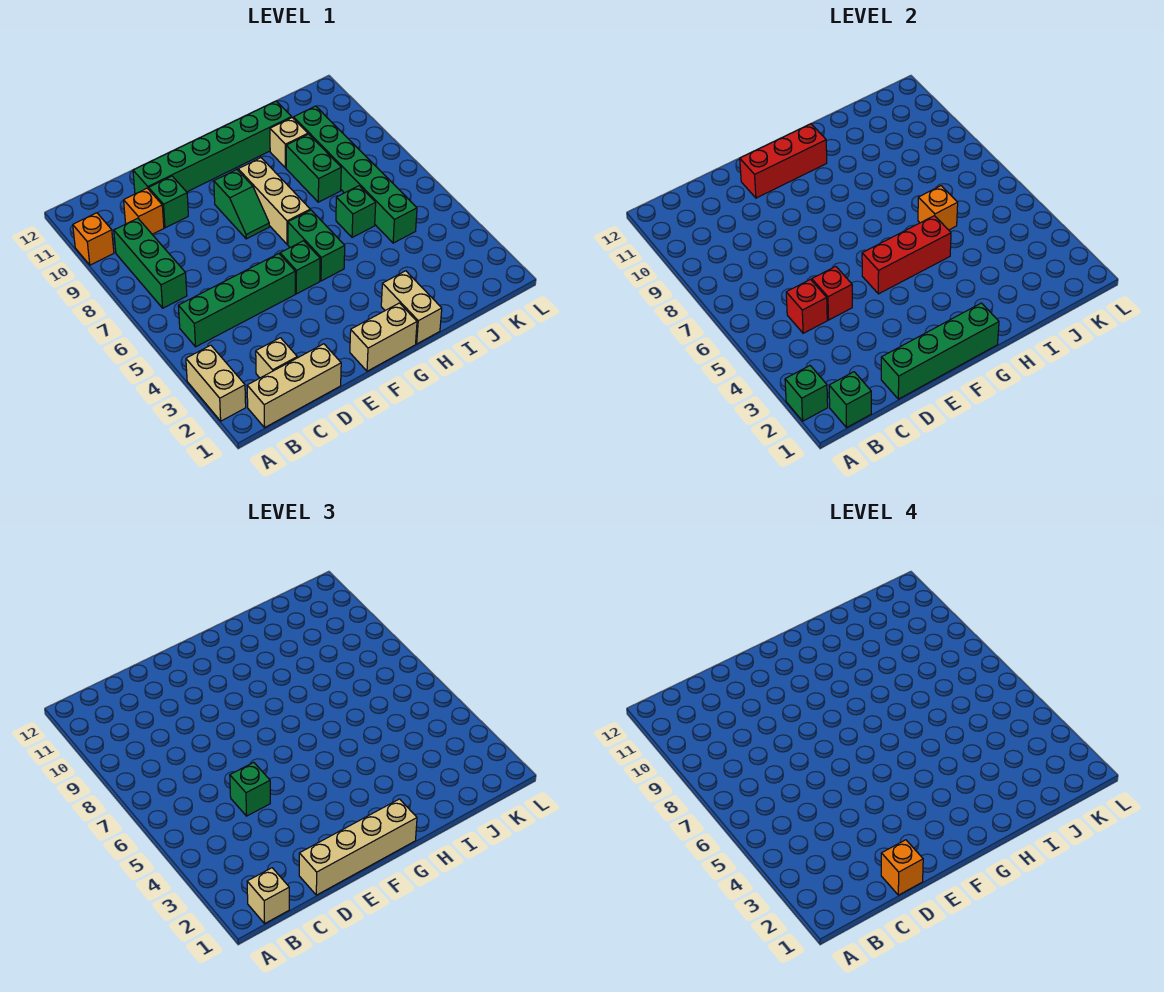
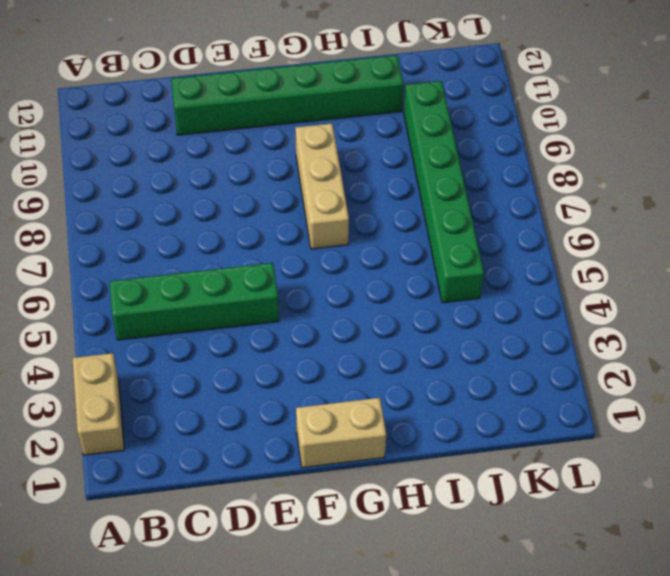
none -> orange 1x1 brick [73,213,114,265]
none -> tan 1x3 brick [247,344,341,427]
none -> green 1x3 brick [114,218,187,308]
none -> tan 1x1 brick [256,338,297,378]

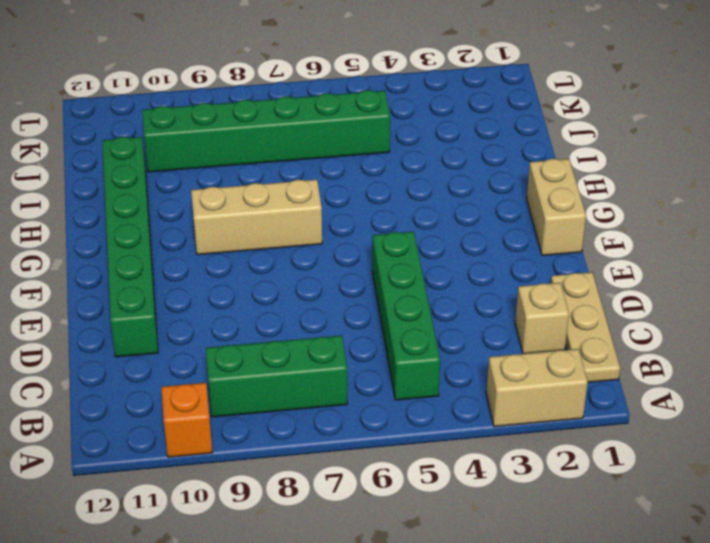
tan 1x3 plate [551,272,620,382] -> tan 1x3 brick [247,344,341,427]
none -> orange 1x1 brick [124,188,164,234]
none -> green 1x1 brick [149,176,188,228]
none -> green 1x1 brick [280,241,320,294]
none -> green 1x2 slope [214,169,269,239]

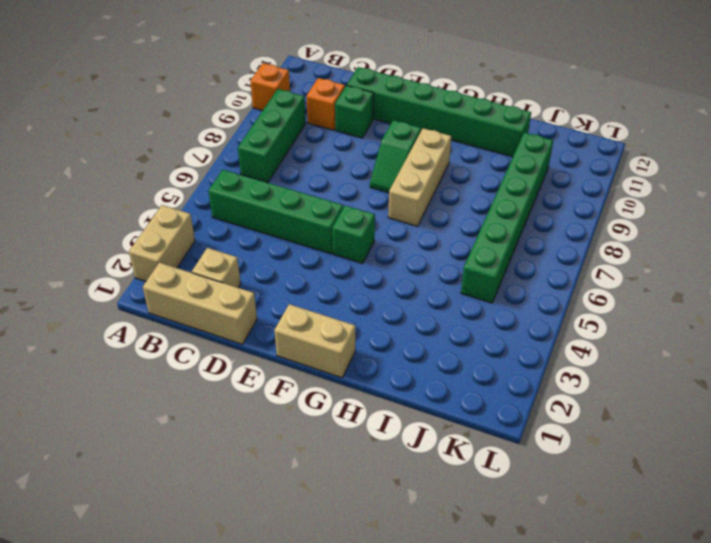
none -> green 1x2 brick [288,210,345,281]
none -> tan 1x2 brick [381,271,442,344]
none -> green 1x1 brick [336,186,376,238]
none -> green 1x2 brick [286,134,341,202]

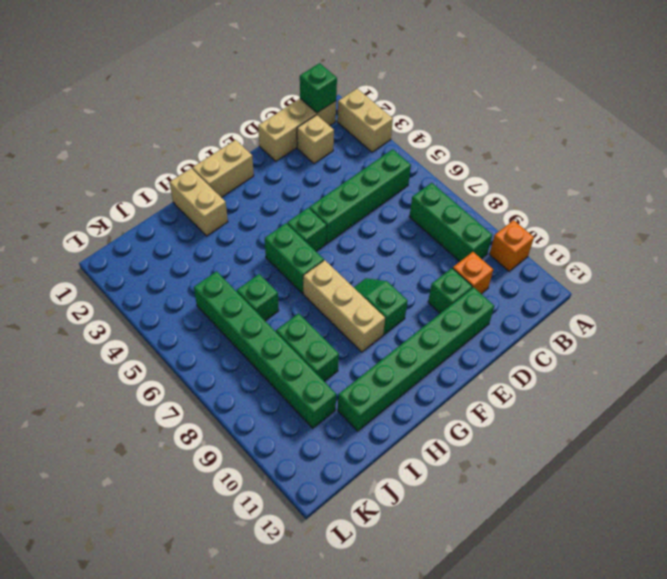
none -> tan 1x1 brick [270,118,308,168]
none -> green 1x1 brick [785,366,828,421]
none -> red 1x1 brick [786,280,827,333]
none -> green 1x4 brick [881,303,999,399]

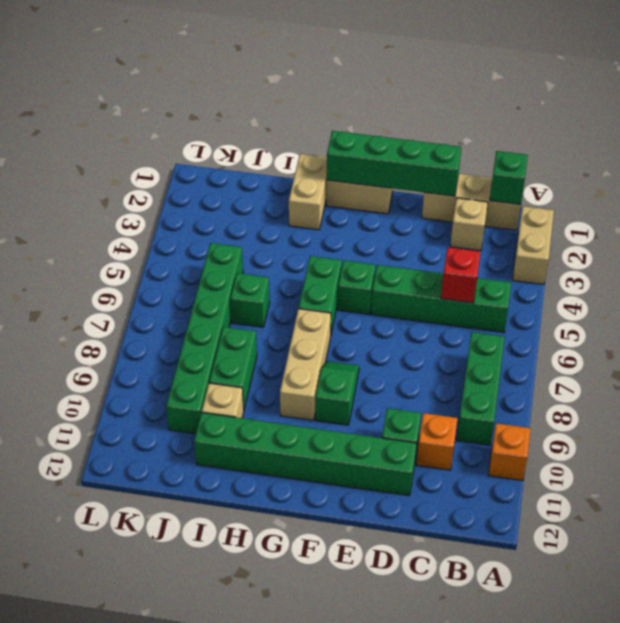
none -> green 1x1 brick [785,366,828,421]
none -> red 1x1 brick [812,266,852,320]
none -> red 1x3 brick [740,124,827,198]
none -> red 1x3 brick [862,216,951,294]

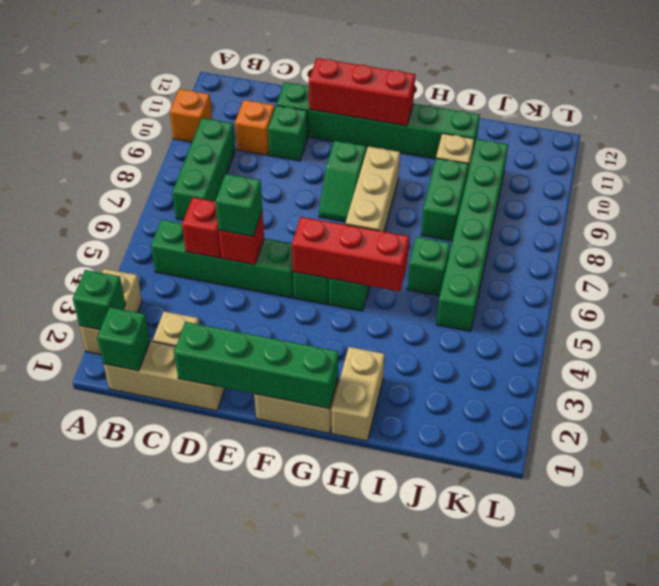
none -> orange 1x1 brick [918,186,958,230]
none -> tan 1x1 brick [247,868,289,923]
none -> tan 1x4 brick [299,799,417,895]
none -> orange 1x1 brick [881,840,923,895]

